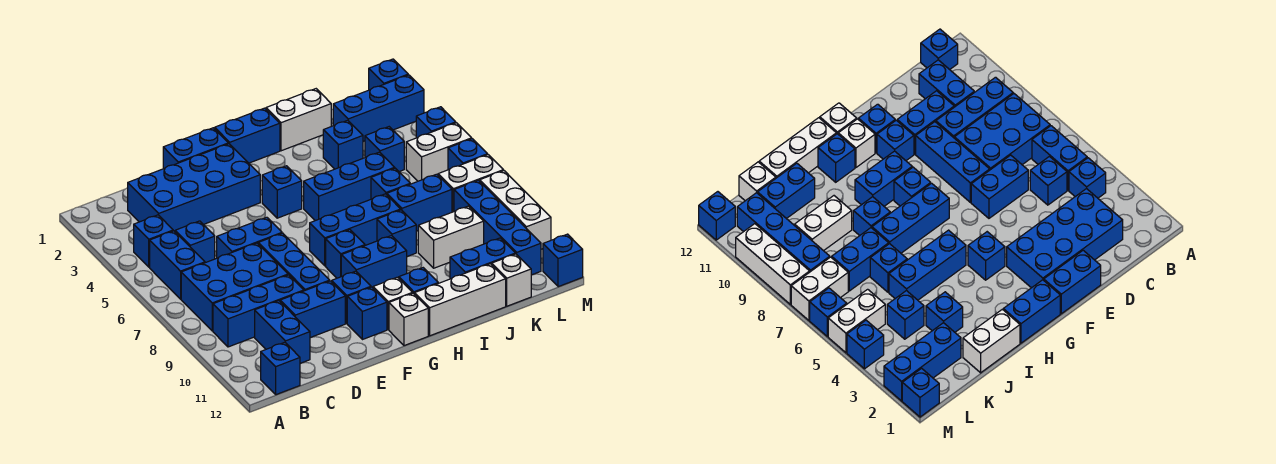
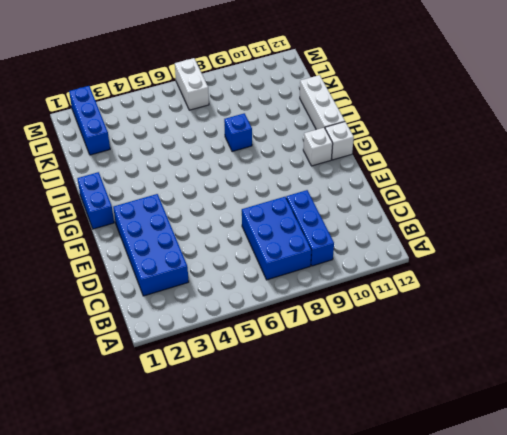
none -> blue 1x1 brick [134,215,173,267]
none -> blue 1x2 brick [150,231,205,299]
none -> blue 1x1 brick [261,342,300,395]
none -> blue 1x1 brick [175,221,215,263]

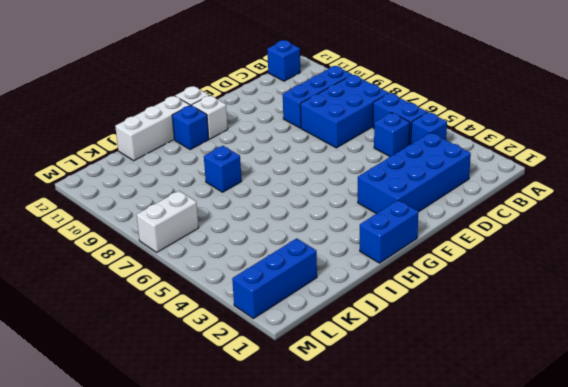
none -> blue 1x2 brick [255,301,310,364]
none -> blue 1x2 brick [217,217,282,258]
none -> blue 1x2 brick [280,281,345,338]
none -> blue 1x2 brick [163,128,228,169]

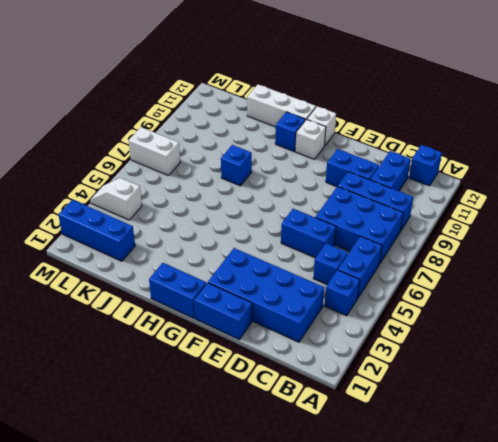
white 1x2 slope [90,178,142,220] -> blue 1x1 brick [416,107,456,138]
none -> blue 1x3 brick [258,233,330,291]
none -> blue 1x1 brick [332,271,371,323]
none -> blue 1x1 brick [347,287,387,340]
none -> blue 1x1 brick [262,166,302,218]

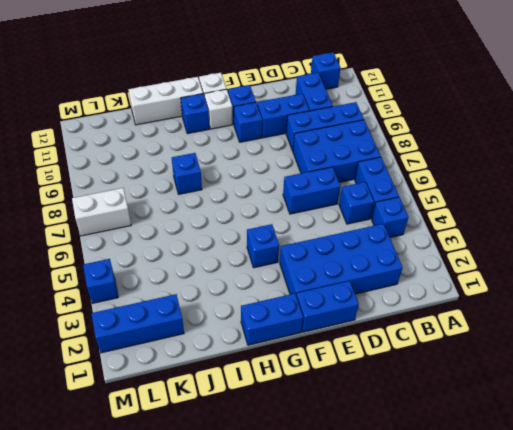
none -> blue 1x3 brick [258,233,330,291]
none -> blue 1x3 brick [310,194,401,266]
none -> blue 1x1 brick [326,230,365,278]
none -> blue 1x2 brick [341,236,407,288]

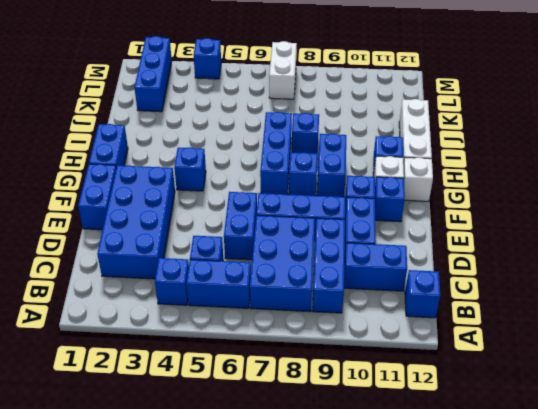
none -> blue 1x3 brick [304,152,395,221]
none -> white 1x2 brick [266,89,331,151]
none -> blue 1x1 brick [323,120,363,169]
none -> blue 1x1 brick [371,168,410,199]

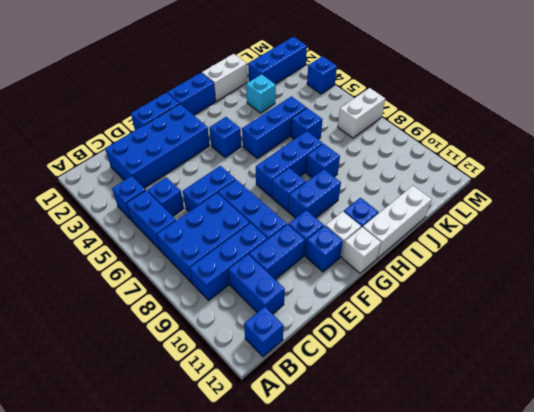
cyan 1x1 brick [246,74,276,113] -> blue 1x1 brick [323,120,363,169]
none -> blue 1x2 brick [387,174,452,231]
none -> white 1x2 brick [418,206,484,268]
none -> blue 1x2 brick [450,238,515,279]
none -> blue 1x1 brick [365,127,404,172]

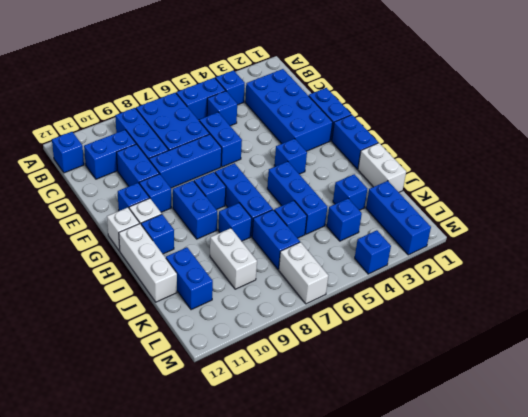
none -> white 1x1 brick [492,254,531,306]
none -> white 1x2 brick [406,123,472,181]
none -> blue 1x4 brick [454,180,541,275]
none -> blue 1x1 brick [369,59,408,90]

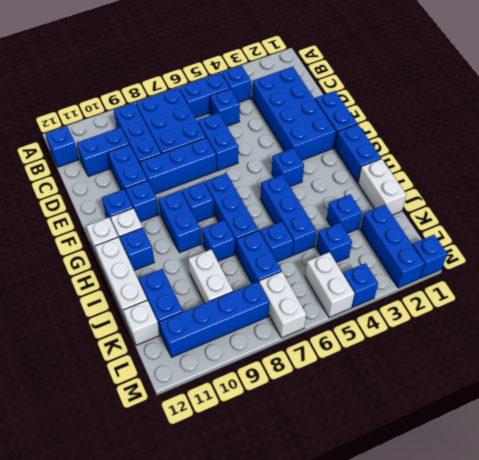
none -> blue 1x1 brick [448,139,488,170]
none -> white 1x3 brick [480,171,551,249]
none -> blue 1x1 brick [543,234,583,287]

